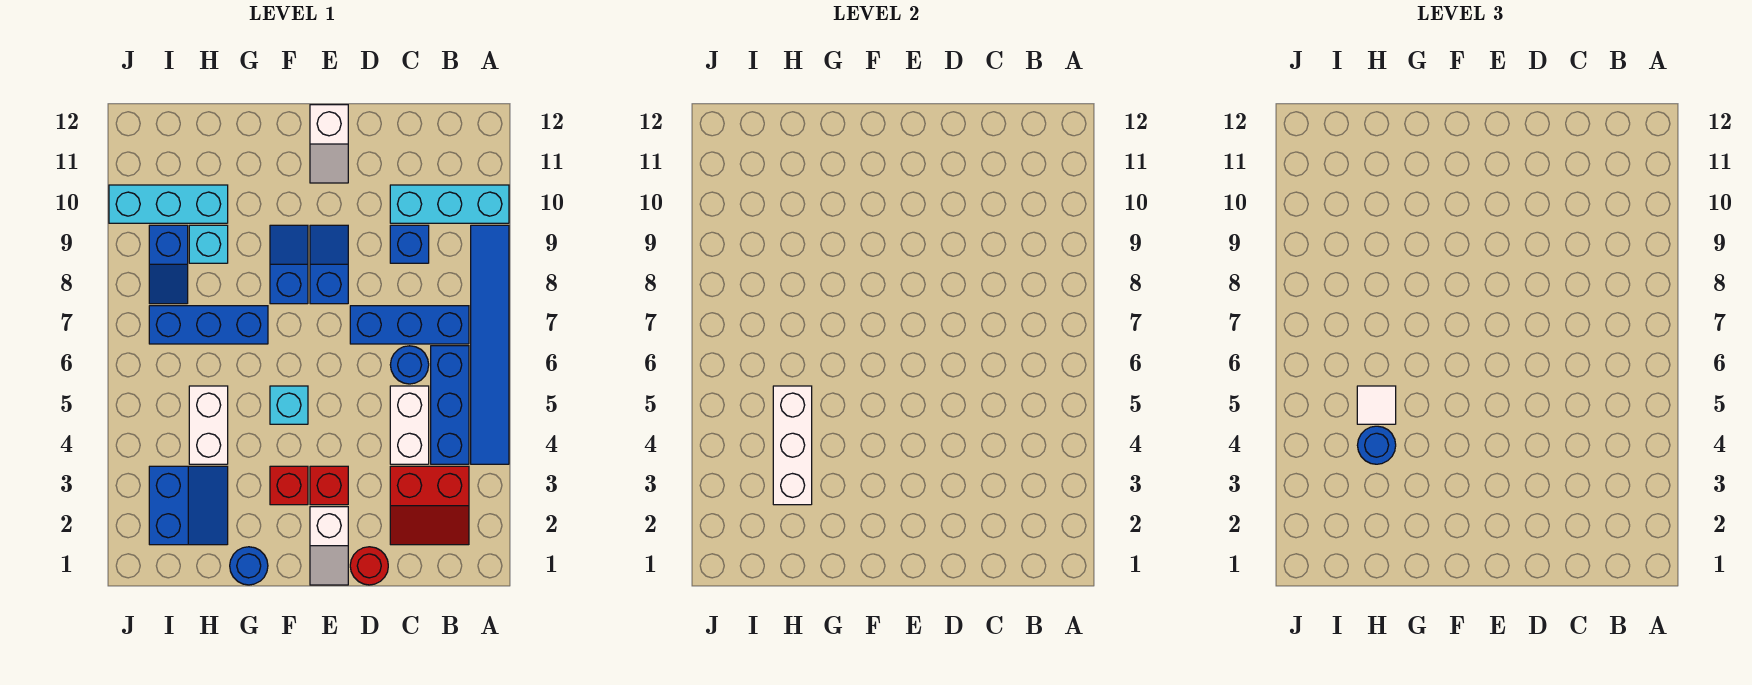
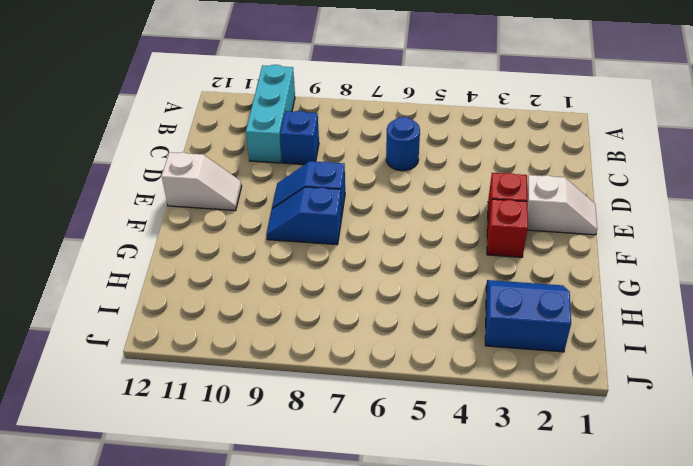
none -> blue 1x6 tile [471,225,509,464]
none -> red 2x2 slope [390,466,469,545]
none -> blue 1x3 brick [431,346,469,464]

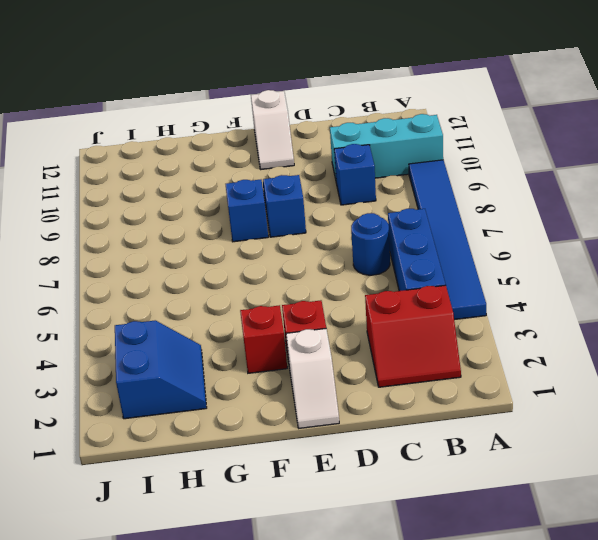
none -> blue 1x3 brick [350,306,469,344]
none -> white 1x2 brick [390,386,429,464]
none -> red 1x1 round brick [350,547,388,585]

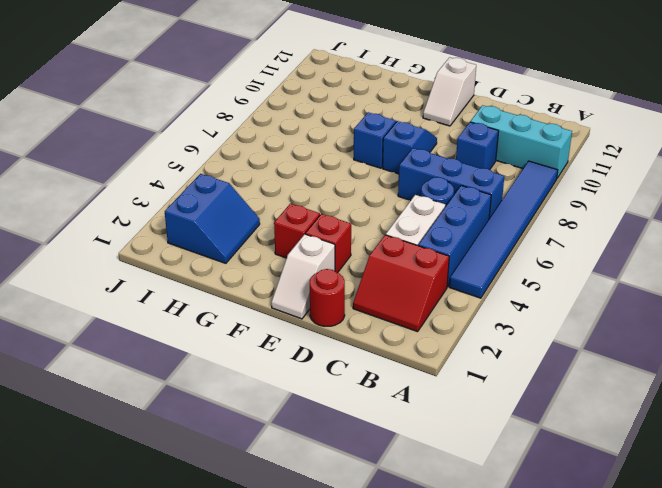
none -> cyan 1x1 brick [270,386,308,424]
none -> blue 1x1 round brick [230,547,268,585]
none -> blue 1x3 brick [149,306,268,344]

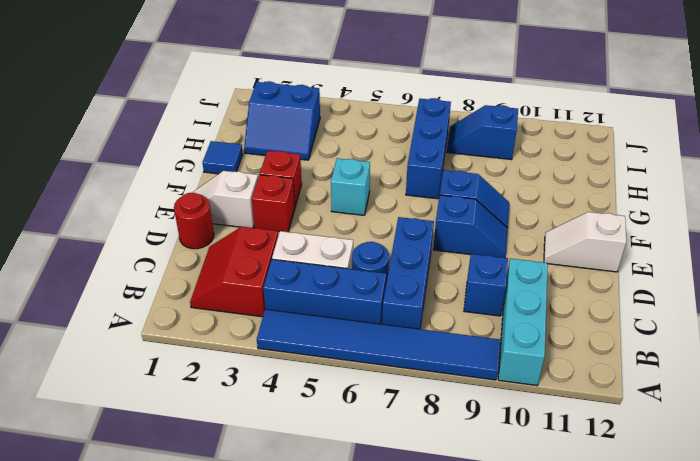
blue 1x1 tile [203,141,243,174] -> blue 1x1 round brick [230,547,268,585]
none -> white 1x2 brick [189,386,228,464]
none -> cyan 1x1 brick [189,225,228,263]
none -> cyan 1x3 brick [109,185,228,223]

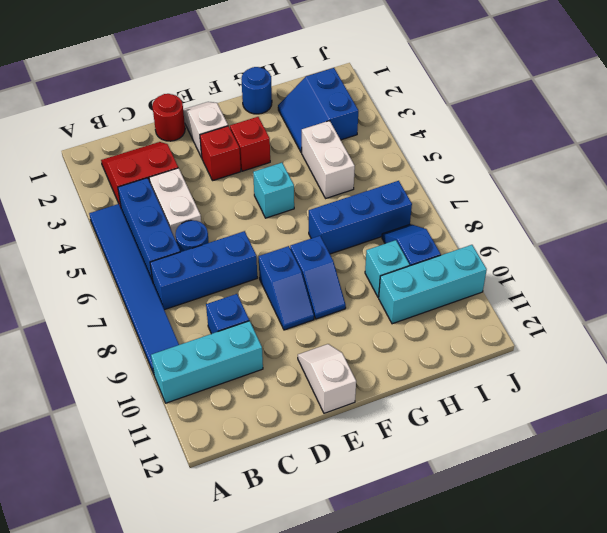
none -> white 1x3 brick [773,386,812,505]
none -> blue 1x1 round brick [1357,426,1396,464]
none -> white 1x1 tile [1357,386,1396,424]

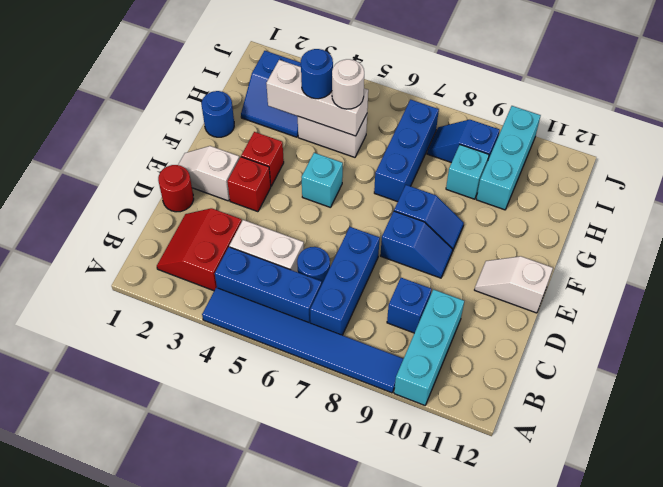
white 1x1 round brick [332,59,364,109] -> white 1x1 tile [1357,386,1396,424]

